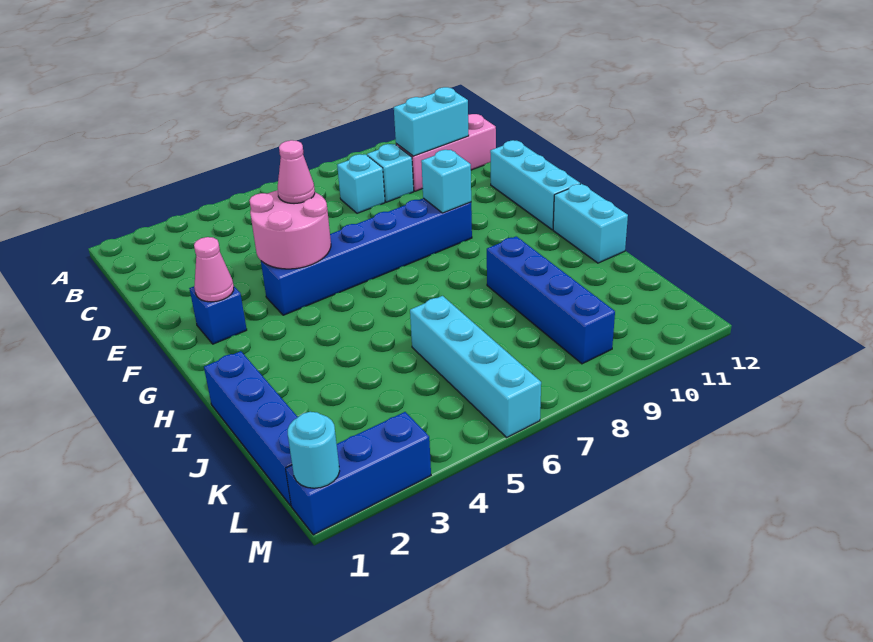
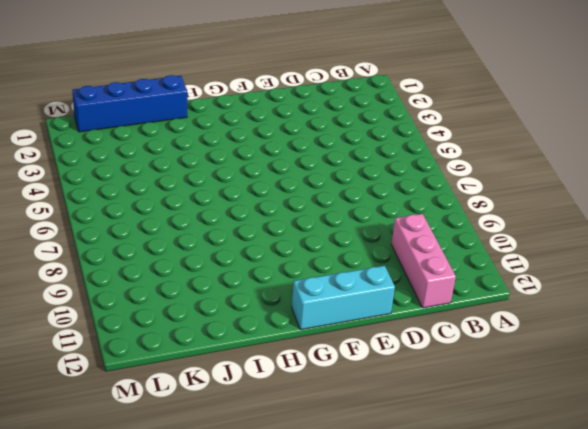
none -> cyan 1x1 brick [337,154,385,213]
none -> cyan 1x1 brick [367,144,414,202]
none -> blue 1x1 brick [189,287,247,344]

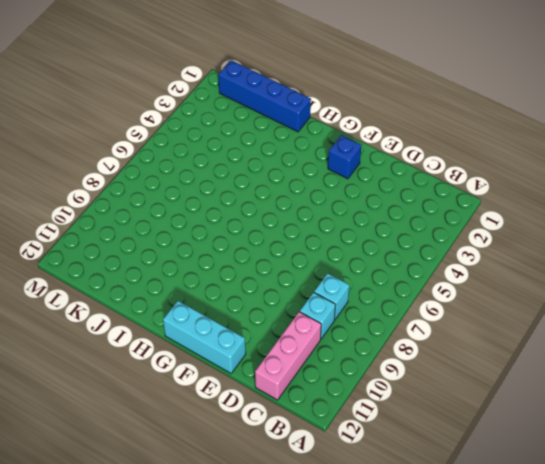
none -> blue 1x6 brick [261,198,472,315]
none -> cyan 1x2 brick [553,184,628,263]
none -> blue 1x4 brick [487,236,615,364]

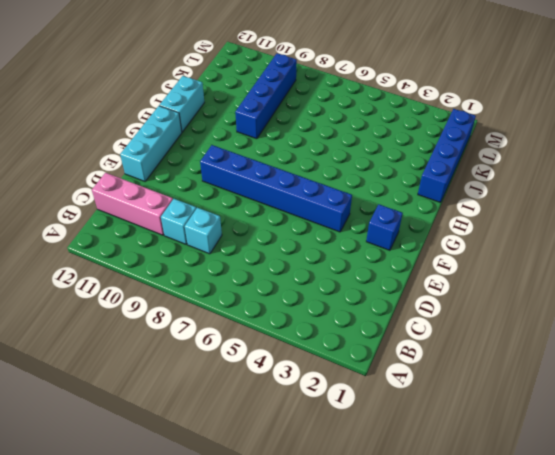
none -> cyan 1x4 brick [410,296,541,437]
none -> blue 1x3 brick [286,412,431,535]
none -> cyan 1x2 brick [394,87,469,156]

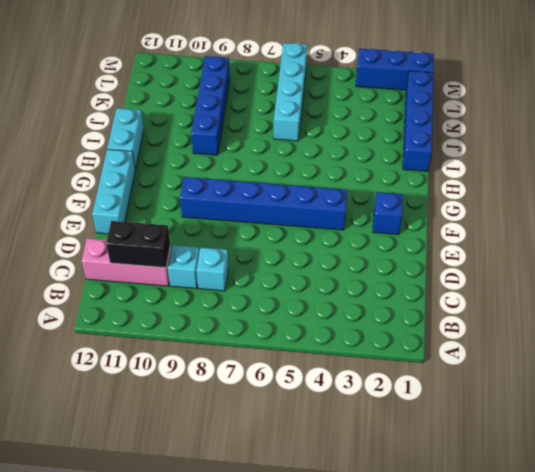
black 1x2 brick [106,221,170,268] -> cyan 1x2 brick [394,87,469,156]
none -> pink 2x2 round brick [249,190,331,269]
none -> pink 1x1 cone [194,237,234,302]
none -> cyan 1x1 brick [421,150,471,213]

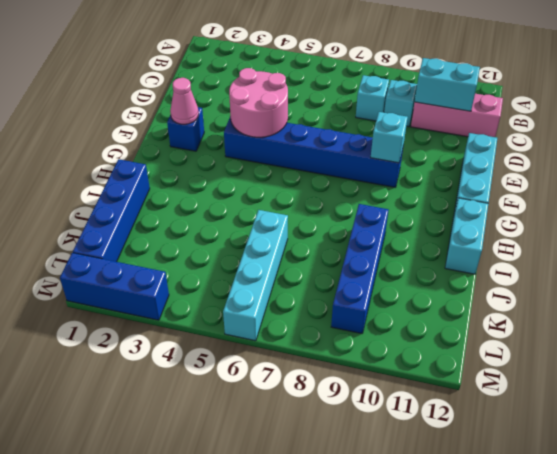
none -> cyan 1x1 round brick [288,412,340,488]
none -> pink 1x1 cone [278,140,315,204]

